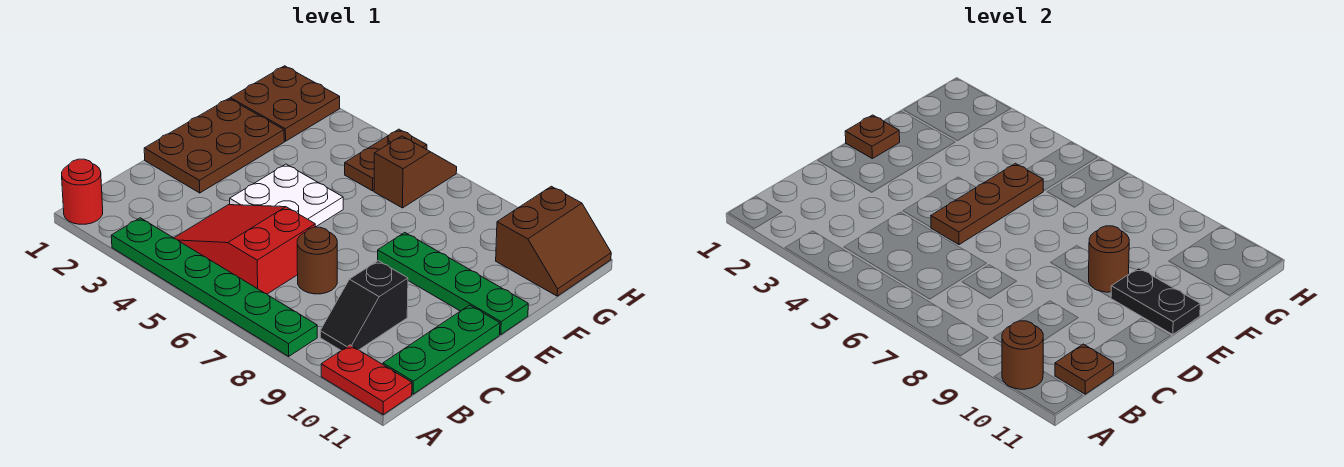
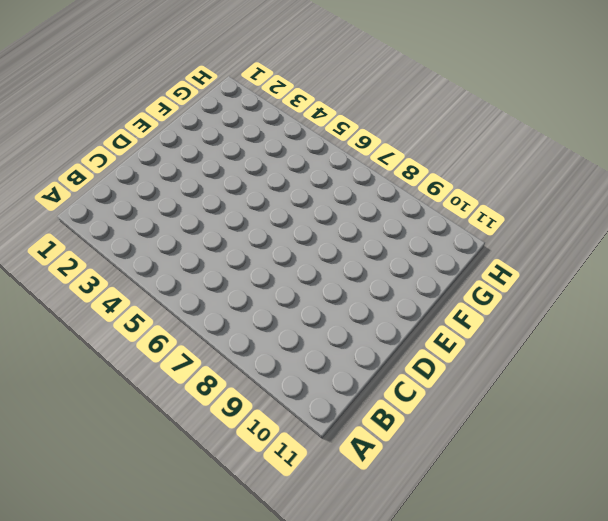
none -> red 1x1 round brick [62,159,103,224]
none -> green 1x6 plate [111,218,317,356]
none -> red 1x2 plate [321,345,412,415]

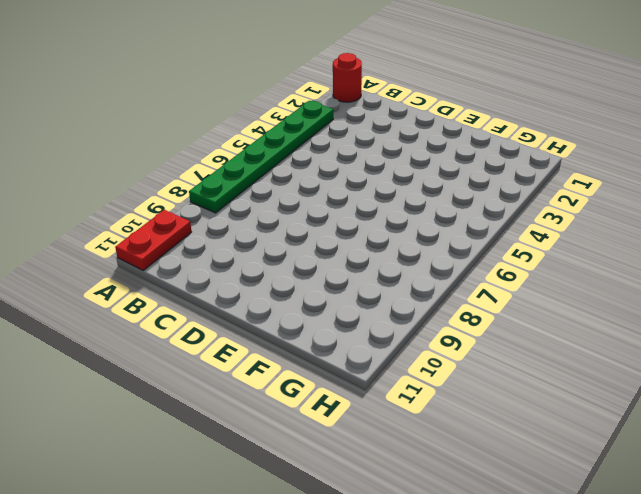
none -> red 2x3 slope [174,205,315,294]
none -> black 1x2 slope [320,261,408,350]
none -> green 1x3 plate [383,305,500,394]

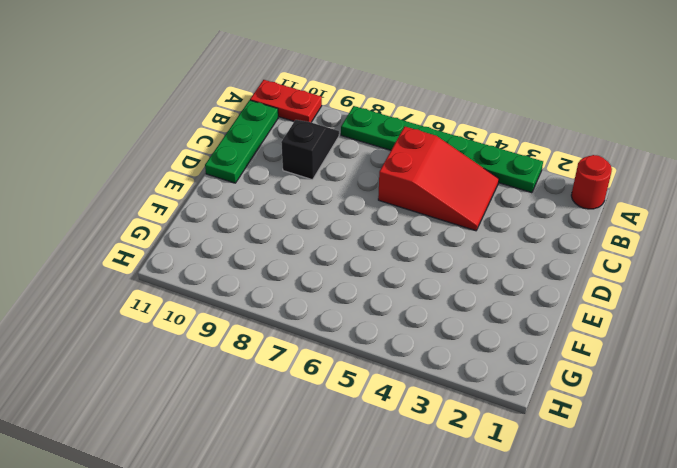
none -> brown 1x1 round brick [297,227,337,294]
none -> brown 2x3 plate [144,99,284,193]
none -> white 2x2 plate [230,164,343,227]

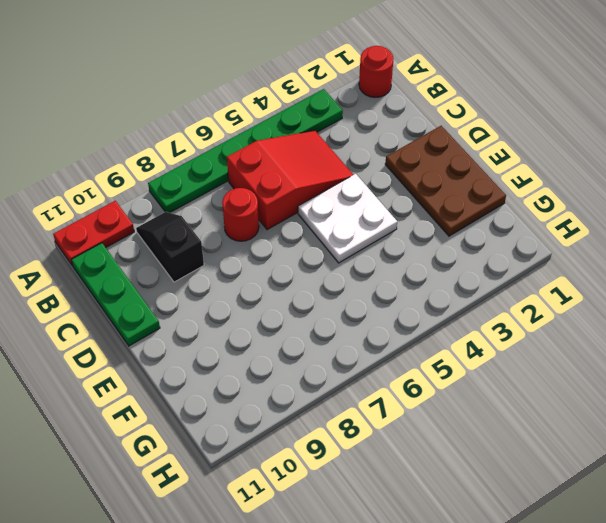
red 1x1 round brick [222,188,259,241] -> brown 1x1 round brick [297,227,337,294]
none -> green 1x4 plate [378,233,528,335]
none -> brown 2x2 plate [230,66,340,141]
none -> brown 1x2 plate [345,129,427,191]

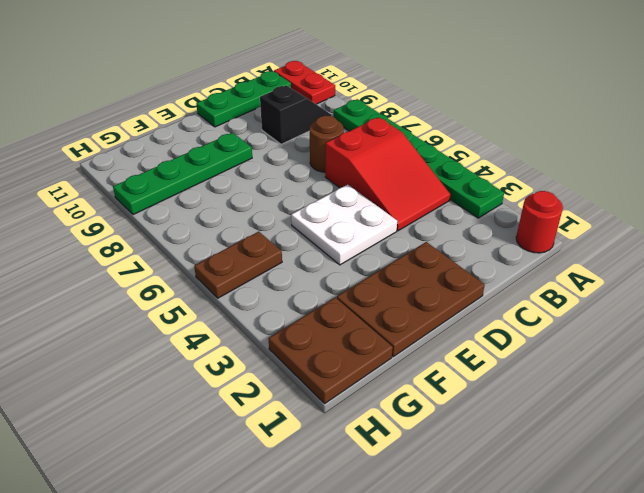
green 1x4 plate [113,133,252,215] -> green 1x4 plate turned to [378,233,528,335]
none -> brown 1x2 slope [374,136,457,208]
none -> brown 2x2 slope [496,186,611,296]
none -> brown 1x1 round brick [1002,321,1043,389]

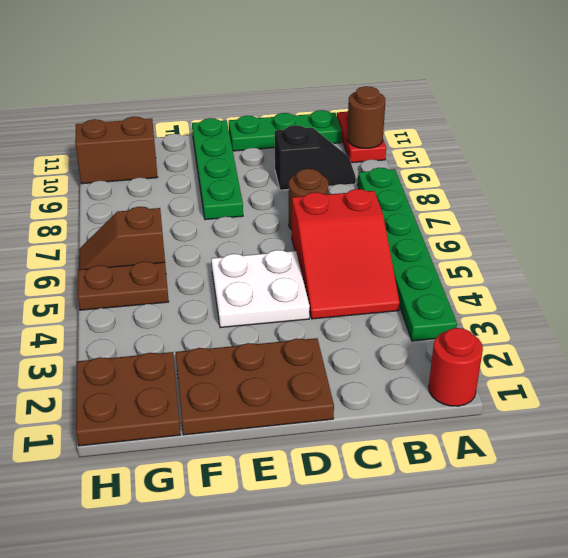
none -> brown 1x1 plate [1055,344,1114,394]
none -> brown 1x3 plate [931,163,1043,245]
none -> brown 1x1 plate [845,115,900,159]

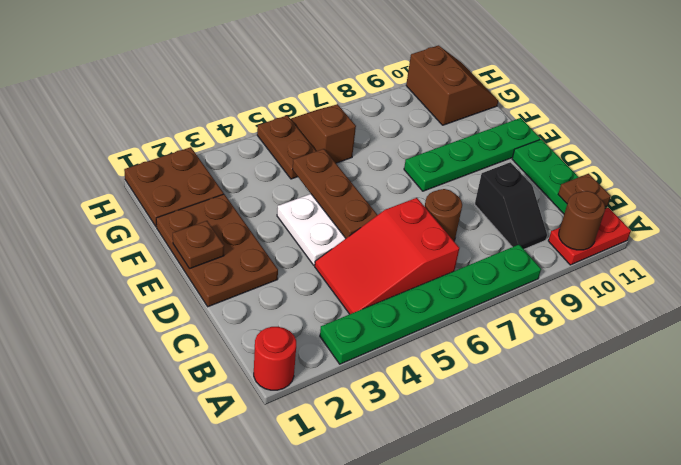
none -> brown 1x1 round brick [1089,226,1129,292]
none -> black 1x2 plate [1111,268,1200,335]

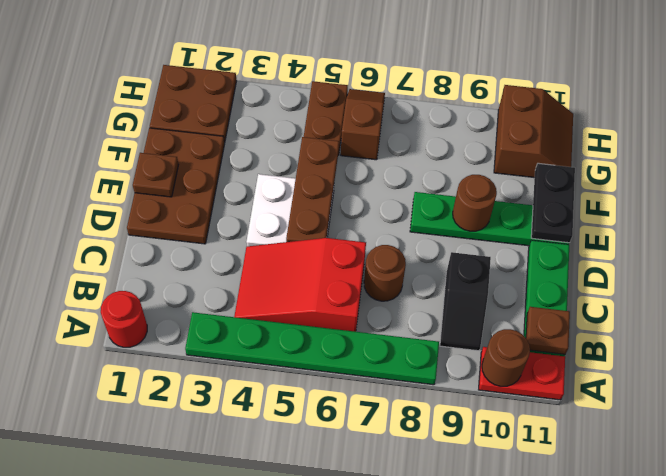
black 1x2 plate [531,163,575,243] -> black 1x2 plate turned to [1111,268,1200,335]

